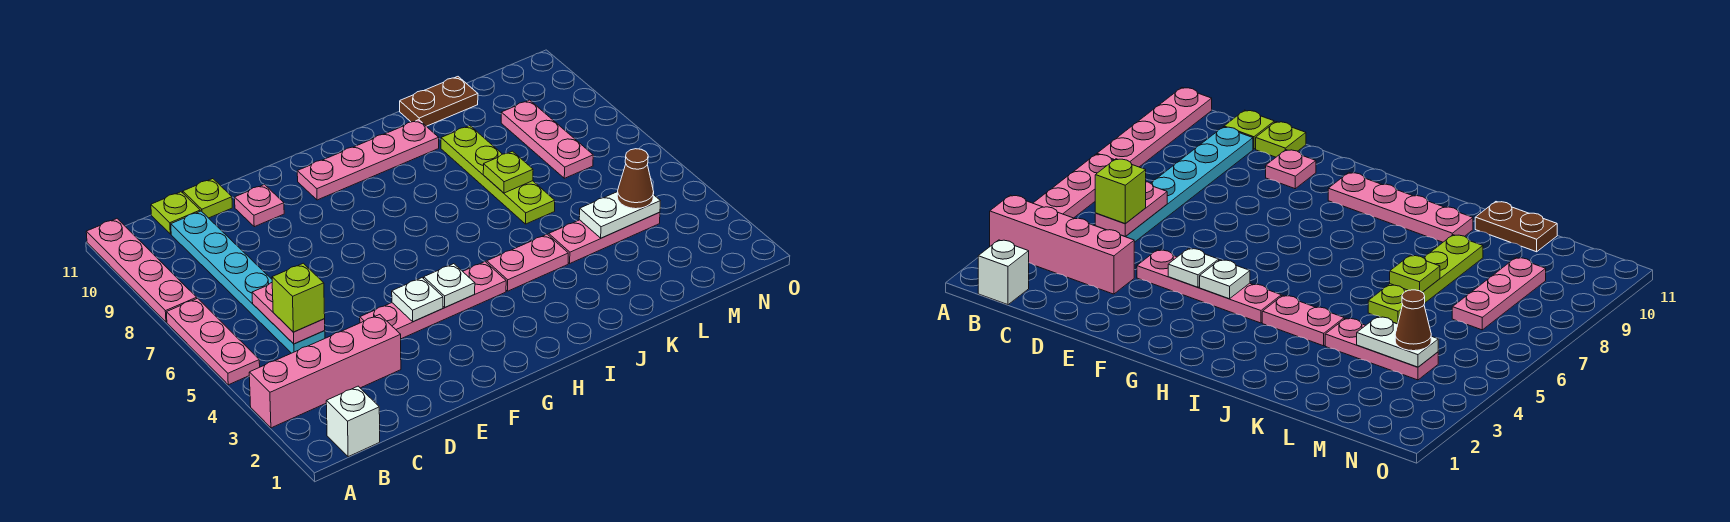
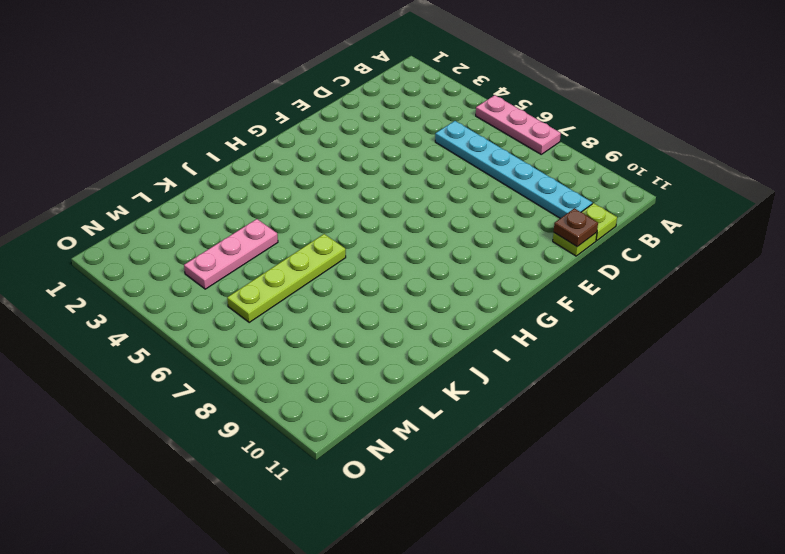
brown 1x1 plate [554,208,598,247] -> none
lime 1x4 plate [227,234,346,322] -> lime 1x4 plate turned to [441,126,555,224]
none -> pink 1x4 brick [249,315,401,428]
none -> pink 1x4 plate [86,219,197,322]
none -> white 1x1 brick [326,386,380,457]

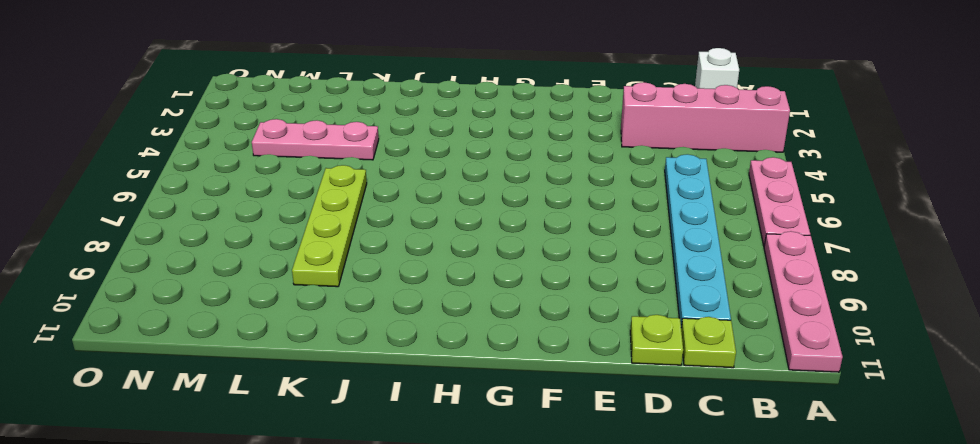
none -> pink 1x4 plate [360,262,506,339]
none -> pink 1x1 plate [235,184,284,227]
none -> pink 1x4 plate [297,120,439,200]

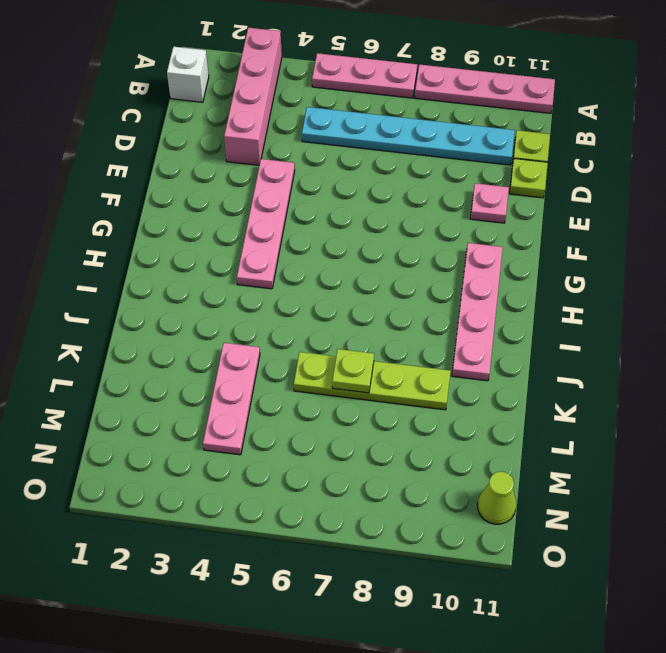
lime 1x1 cone [477,472,516,524] -> none
none -> pink 1x2 plate [487,234,568,291]
none -> brown 1x2 plate [400,77,478,126]
none -> pink 1x3 plate [501,100,593,178]

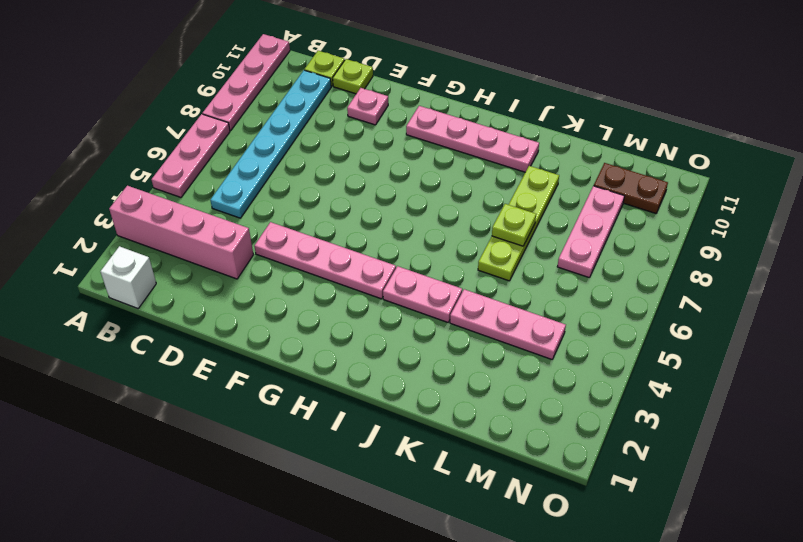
brown 1x2 plate [594,163,668,213] -> brown 1x2 plate moved to [400,77,478,126]
none -> pink 1x2 plate [252,283,325,344]
none -> white 1x1 plate [392,278,443,321]
none -> white 1x1 plate [424,264,475,307]

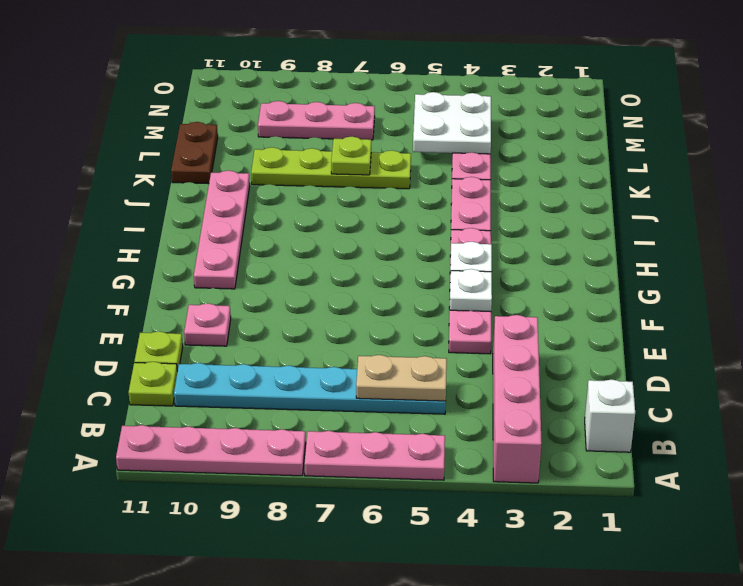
tan 1x2 plate [356,355,447,401] -> pink 1x2 plate [252,283,325,344]
white 2x2 plate [413,92,491,154] -> white 1x2 plate [579,192,660,238]
none -> lime 1x1 brick [272,263,325,332]
none -> brown 1x1 cone [617,149,654,209]

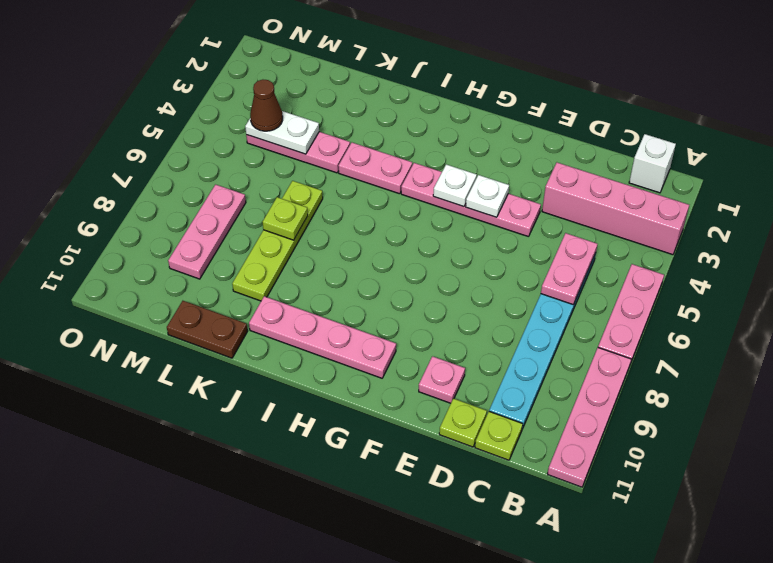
none -> lime 1x1 brick [272,263,325,332]

